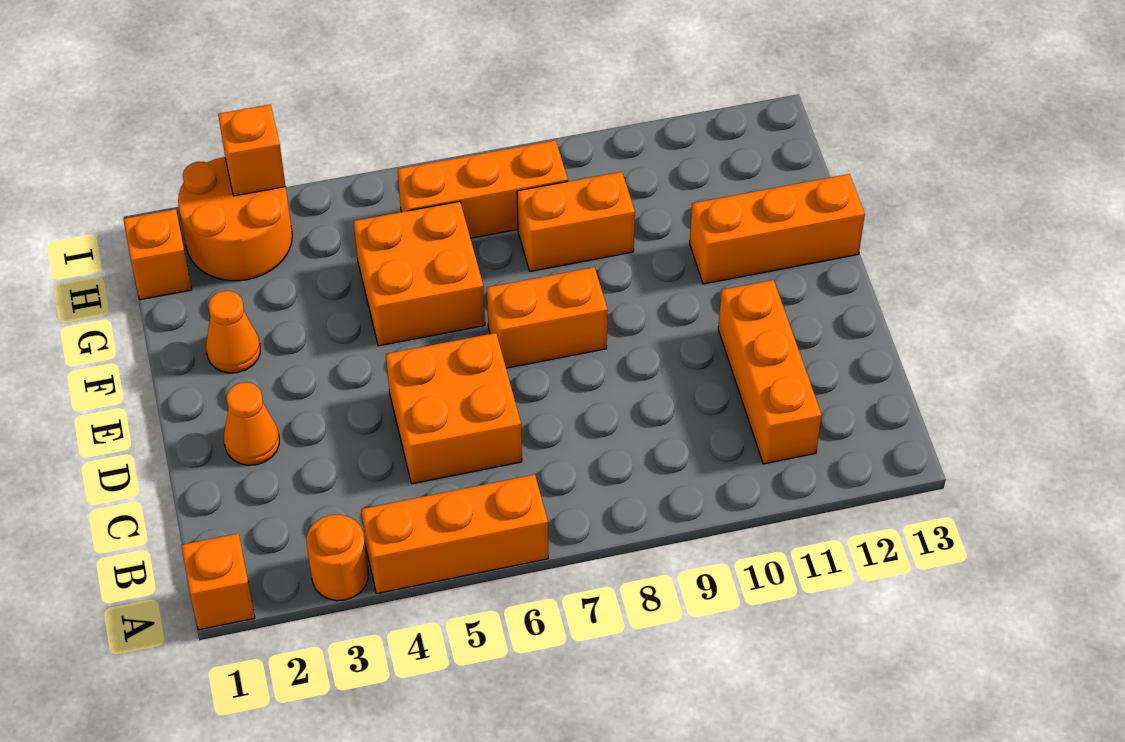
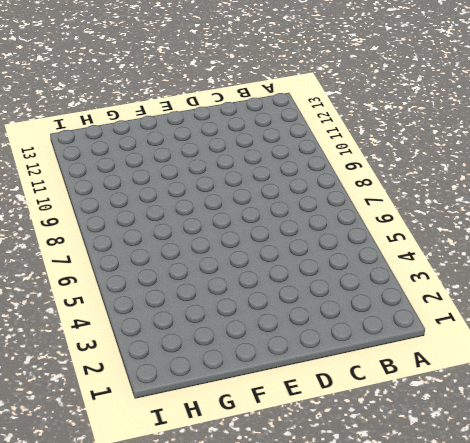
none -> orange 1x1 brick [181,534,255,630]
none -> orange 1x1 round brick [306,515,368,601]
none -> orange 1x3 brick [361,475,548,594]

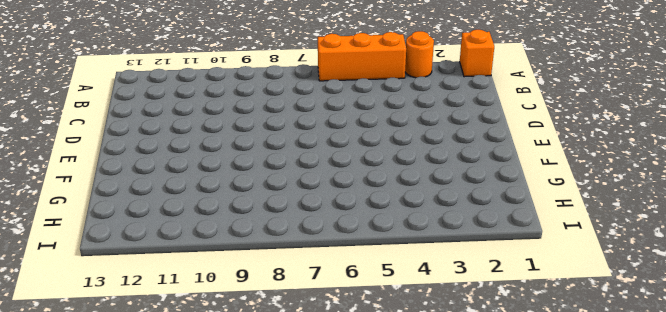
none -> orange 1x3 brick [718,280,822,464]
none -> orange 2x2 brick [386,333,522,484]
none -> orange 1x1 cone [224,382,279,465]

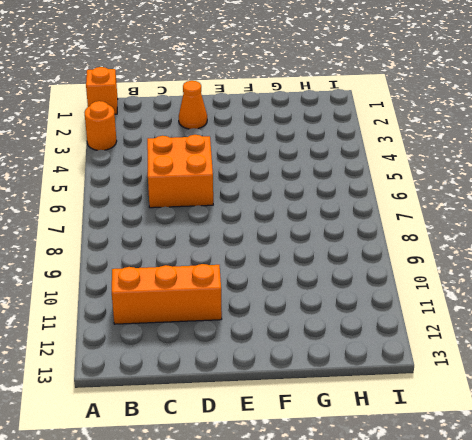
none -> orange 1x3 brick [361,475,548,594]
none -> orange 1x2 brick [487,267,608,368]
none -> orange 1x1 cone [206,291,260,373]

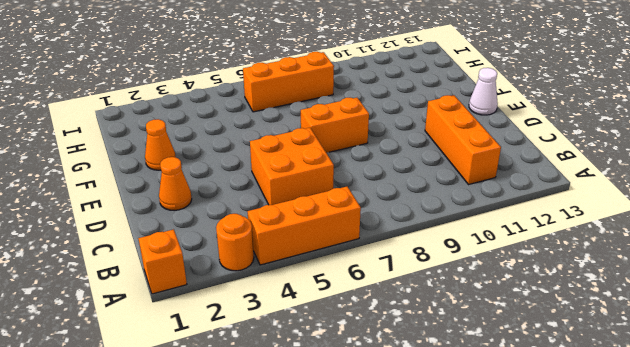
white 1x1 cone [469,68,498,115] -> none
none -> orange 2x2 brick [354,201,485,346]
none -> orange 1x3 brick [690,174,865,284]
none -> orange 1x2 brick [517,172,635,271]

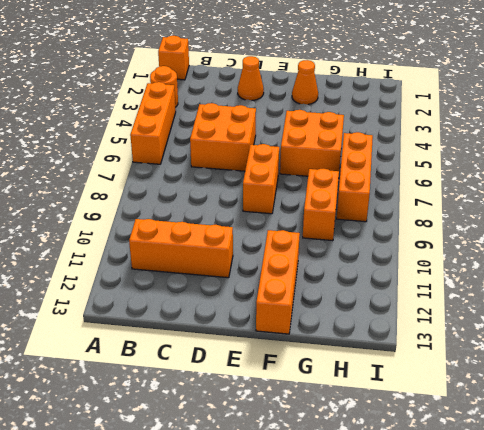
none -> orange 1x1 brick [123,209,192,300]
none -> orange 2x2 round brick [178,157,292,281]
none -> orange 1x1 brick [218,104,286,196]

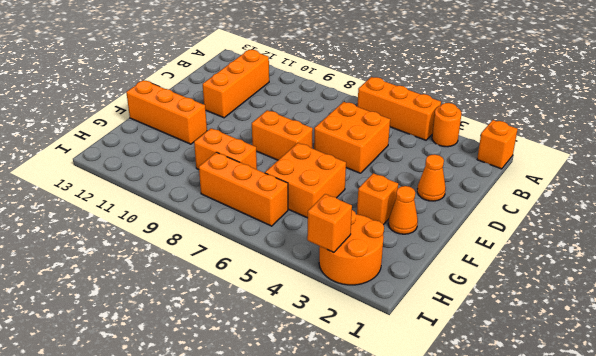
orange 1x1 brick [357,173,398,225] -> orange 1x1 brick moved to [123,209,192,300]

